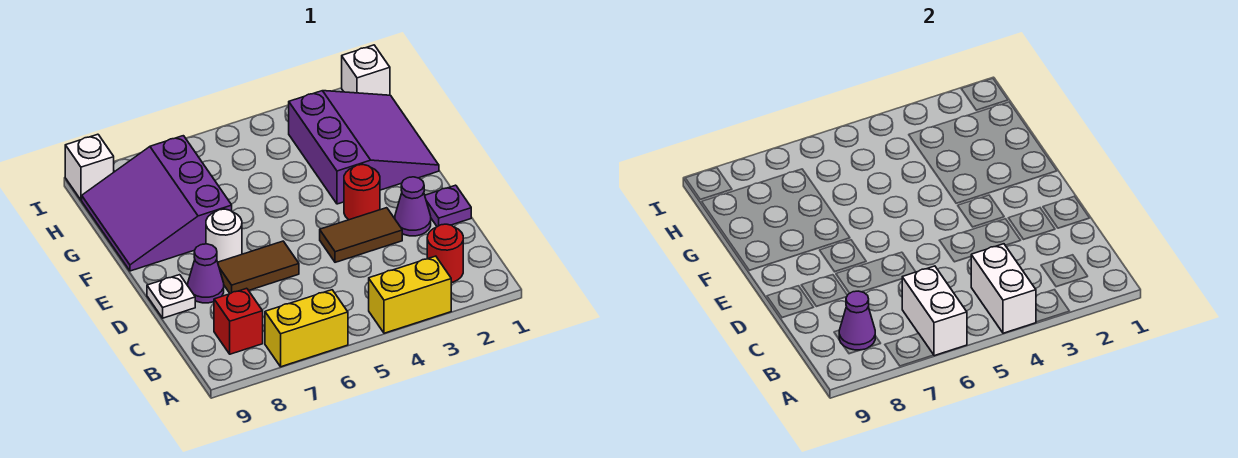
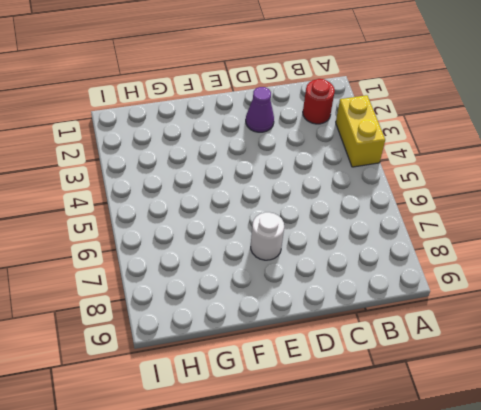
none -> yellow 1x2 brick [265,290,348,367]
none -> red 1x1 brick [214,288,263,354]
none -> purple 1x1 plate [425,185,471,227]

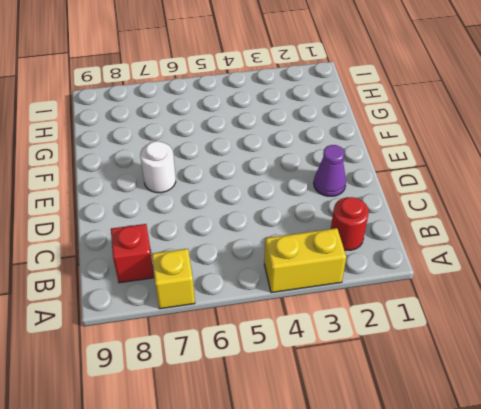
yellow 1x1 brick [152,249,195,309] -> yellow 1x2 brick [265,290,348,367]
none -> purple 1x1 plate [425,185,471,227]
none -> brown 1x2 tile [320,208,402,262]
none -> brown 1x2 tile [218,241,299,294]

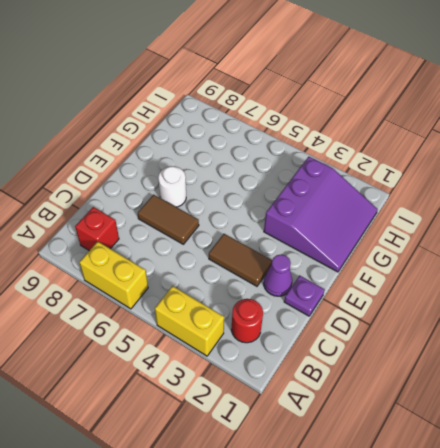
none -> purple 1x1 cone [188,244,224,303]
none -> white 1x1 plate [147,275,195,318]
none -> red 1x1 round brick [344,165,380,220]

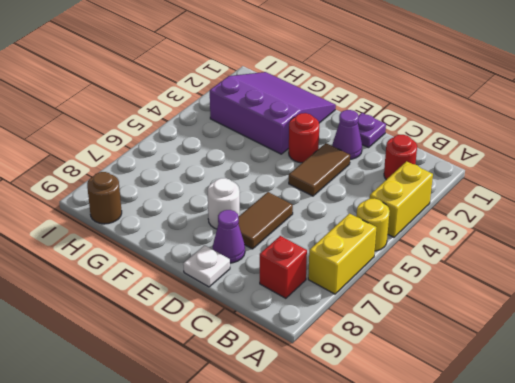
yellow 1x1 round brick [356,198,390,251] -> none
brown 1x1 round brick [87,172,122,224] -> purple 3x3 slope [82,136,232,271]
none -> white 1x1 brick [342,45,390,95]
none -> white 1x1 brick [65,134,114,200]
none -> white 1x2 brick [971,244,1036,333]

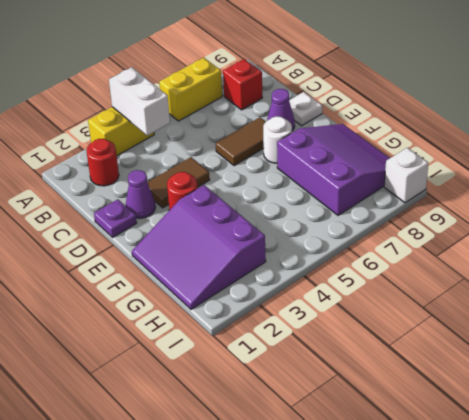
none -> white 1x1 brick [342,45,390,95]
none -> white 1x2 brick [902,266,967,356]
none -> purple 1x1 cone [839,291,875,350]

